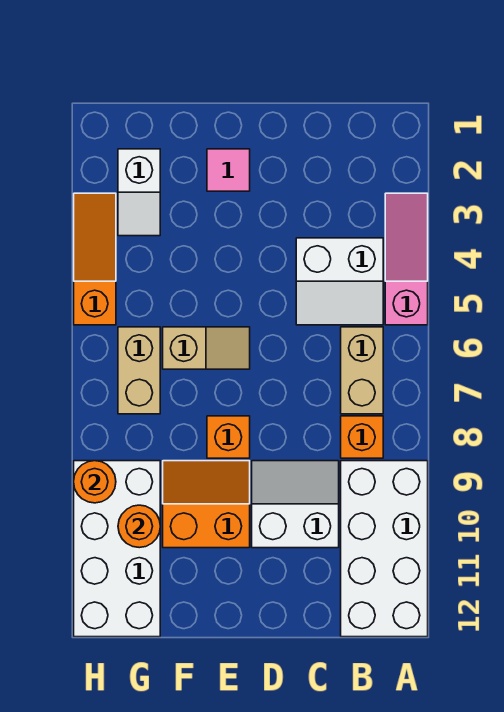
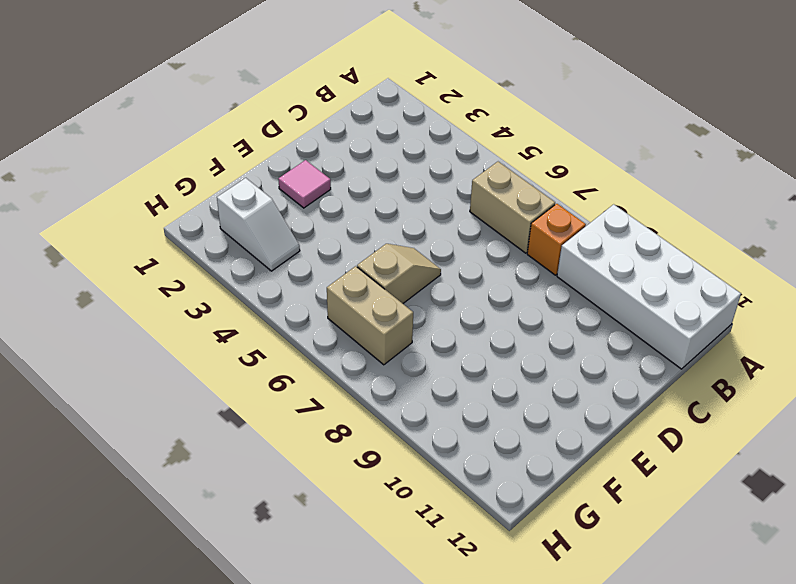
none -> pink 1x3 slope [385,193,428,325]
none -> white 2x2 slope [296,238,383,325]
none -> white 2x2 slope [252,461,339,548]

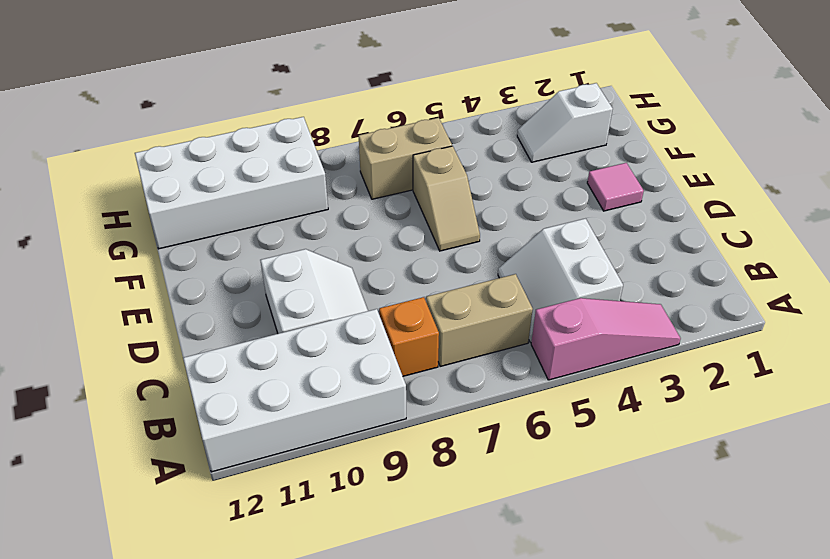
none -> orange 1x1 brick [207,416,250,458]
none -> orange 2x2 slope [163,461,250,548]
none -> orange 1x3 slope [74,193,116,325]

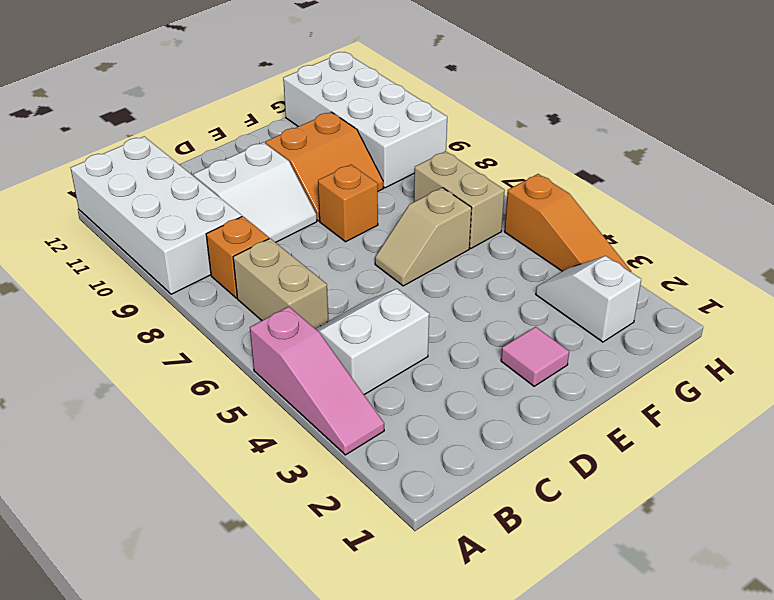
none -> orange 1x1 round brick [118,505,160,548]
none -> orange 1x1 round brick [74,461,116,503]

